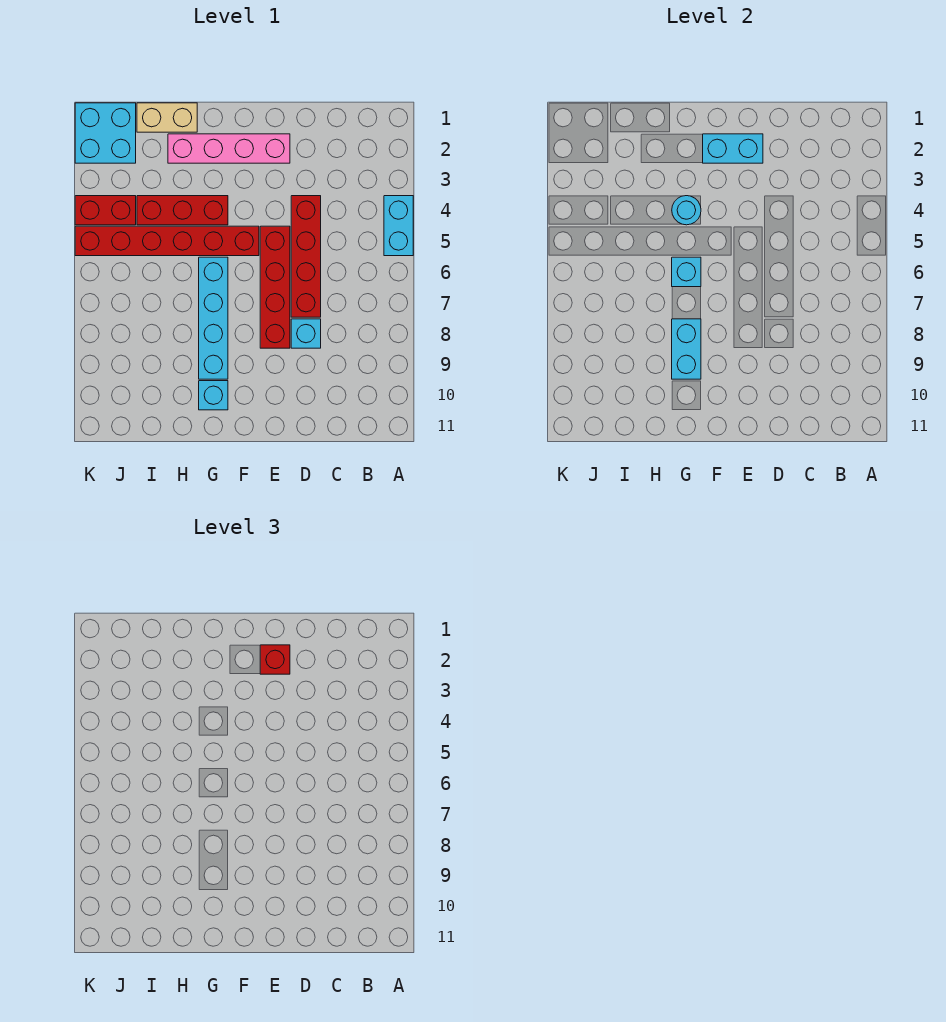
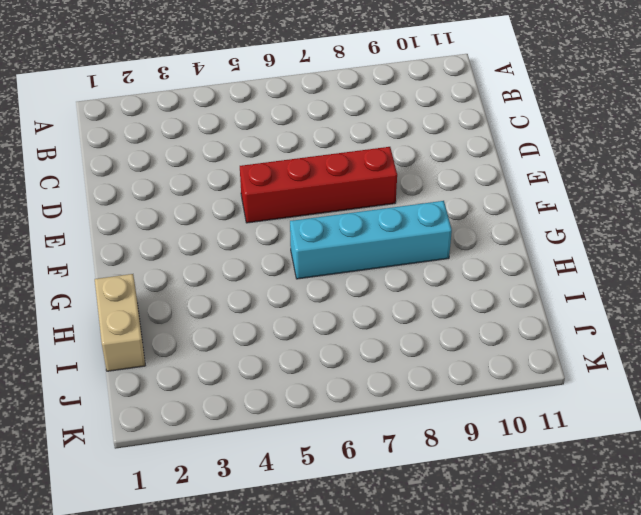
none -> cyan 1x2 brick [384,196,413,256]
none -> red 1x4 brick [291,196,321,317]
none -> cyan 1x1 brick [291,319,321,348]

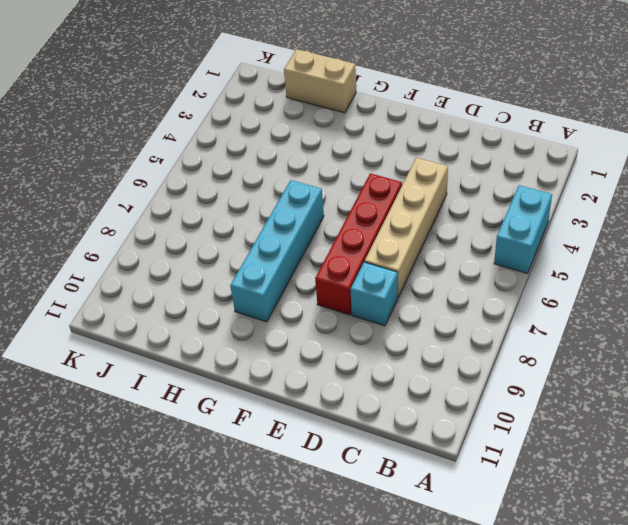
tan 1x4 brick [365,158,448,297] -> red 1x4 brick [291,196,321,317]
none -> pink 1x4 brick [168,134,290,163]
none -> red 1x6 brick [75,226,259,256]
none -> red 1x3 brick [137,196,228,225]

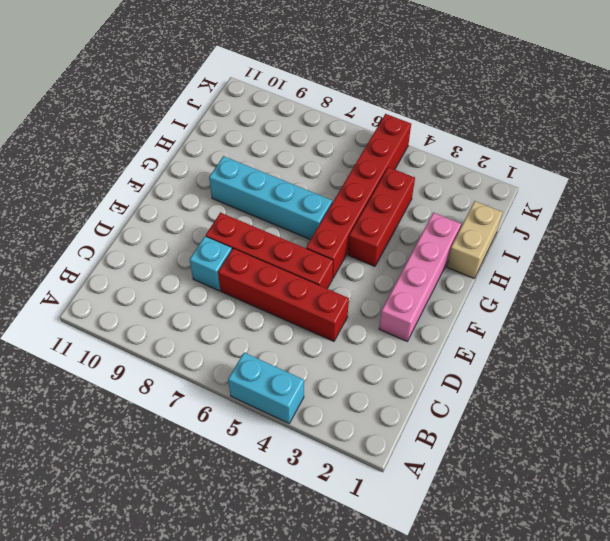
none -> cyan 1x1 brick [199,381,228,410]
none -> cyan 2x2 brick [75,103,136,163]
none -> red 1x2 brick [75,196,136,225]

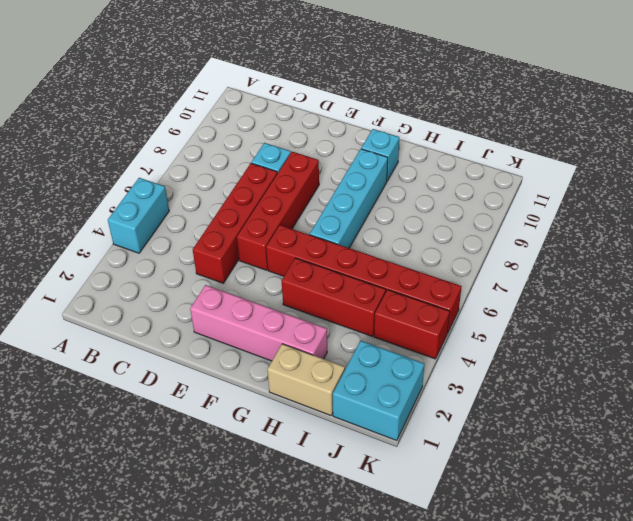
none -> cyan 1x2 brick [703,134,763,163]
none -> cyan 1x1 round brick [672,196,701,225]
none -> cyan 1x1 brick [672,257,701,287]

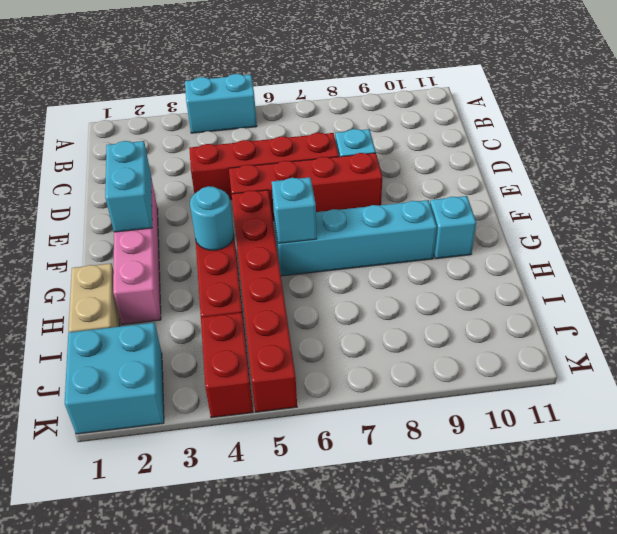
none -> cyan 1x2 brick [672,319,701,379]
none -> red 1x1 brick [260,645,290,674]

